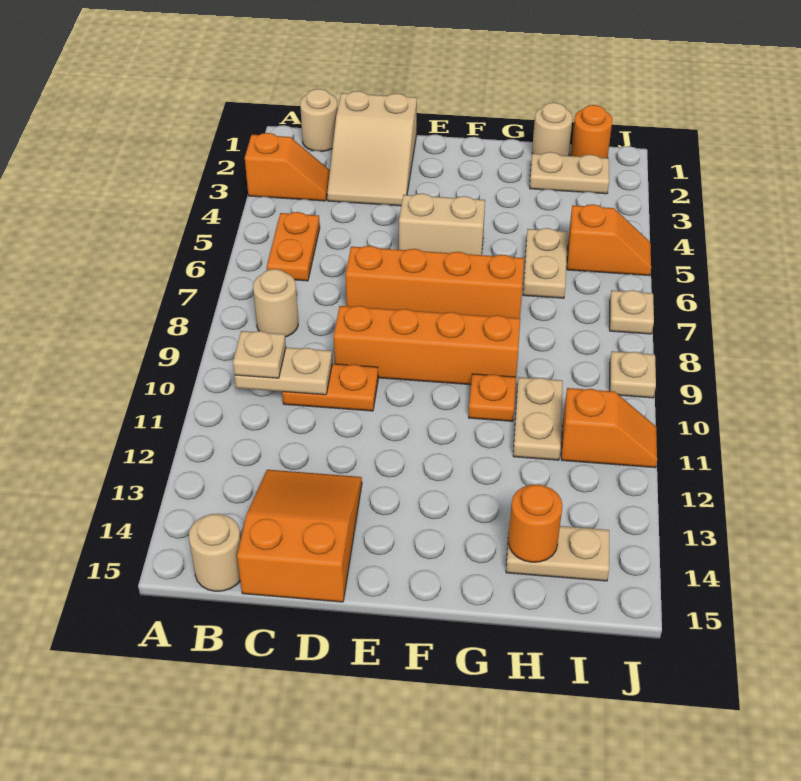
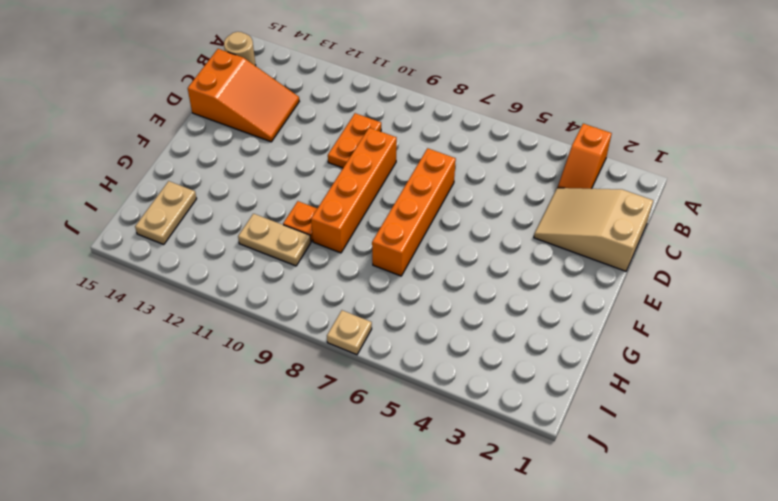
none -> tan 1x1 round brick [300,89,337,151]
none -> orange 1x2 plate [267,212,320,281]
none -> tan 1x1 round brick [253,269,298,337]

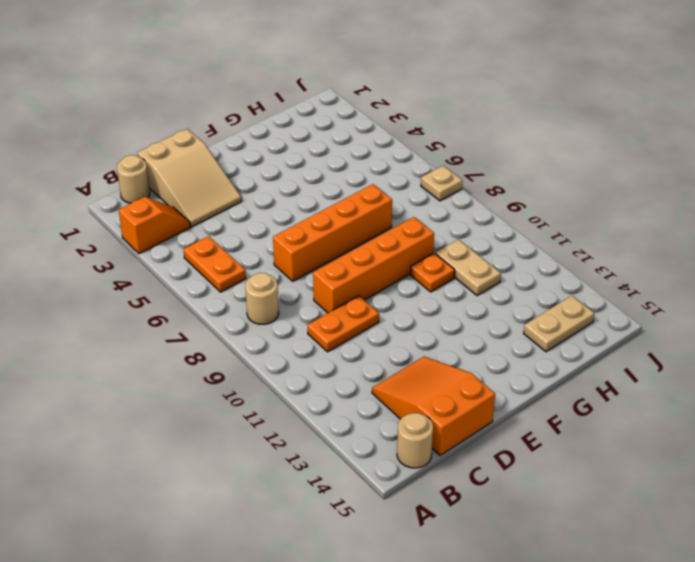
none -> tan 1x2 brick [399,194,485,255]
none -> tan 1x1 round brick [532,103,573,156]
none -> tan 1x2 plate [530,152,609,194]

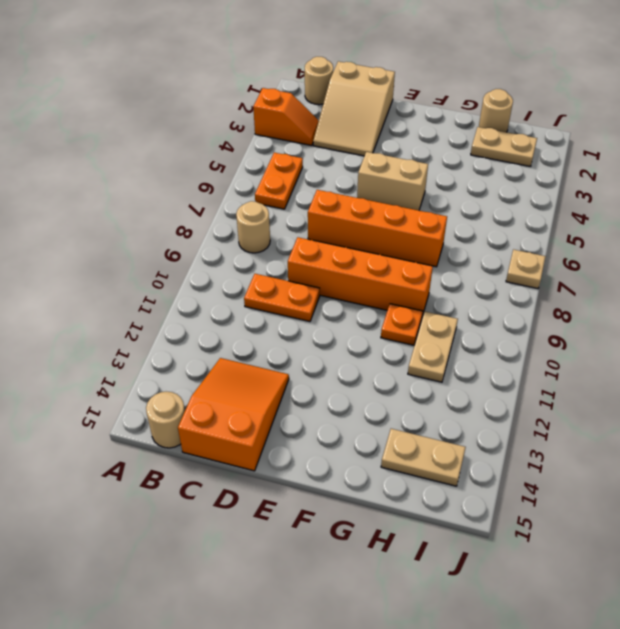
none -> tan 1x2 plate [523,228,567,298]
none -> orange 1x1 round brick [571,105,612,158]
none -> orange 1x2 slope [567,204,651,276]

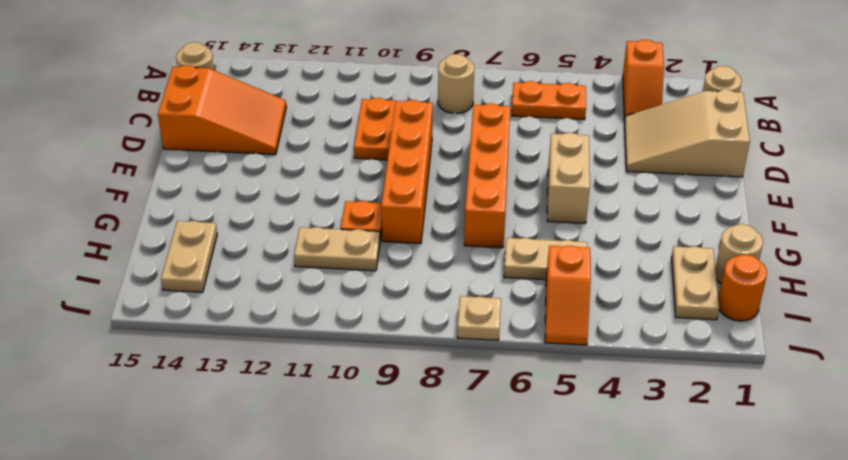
none -> orange 1x2 slope [561,388,657,468]
none -> tan 1x1 plate [610,351,656,398]
none -> tan 1x2 plate [235,347,332,395]

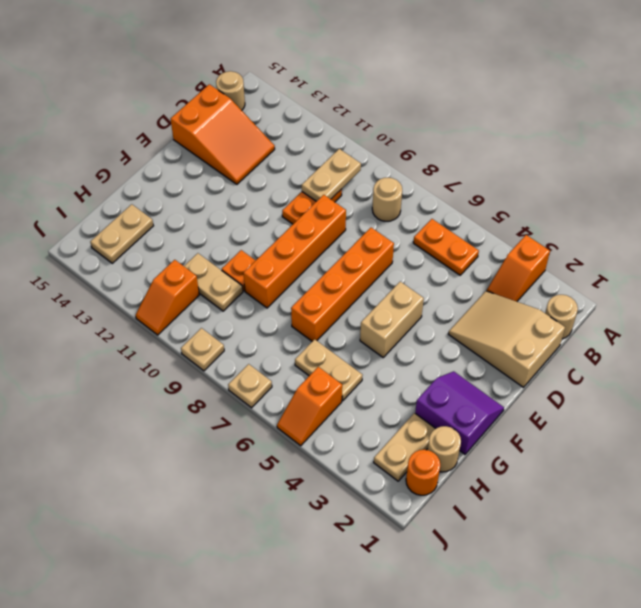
purple 2x2 slope [415,371,504,454] -> none
none -> orange 1x1 round brick [508,484,562,562]
none -> tan 1x1 plate [233,331,286,378]

